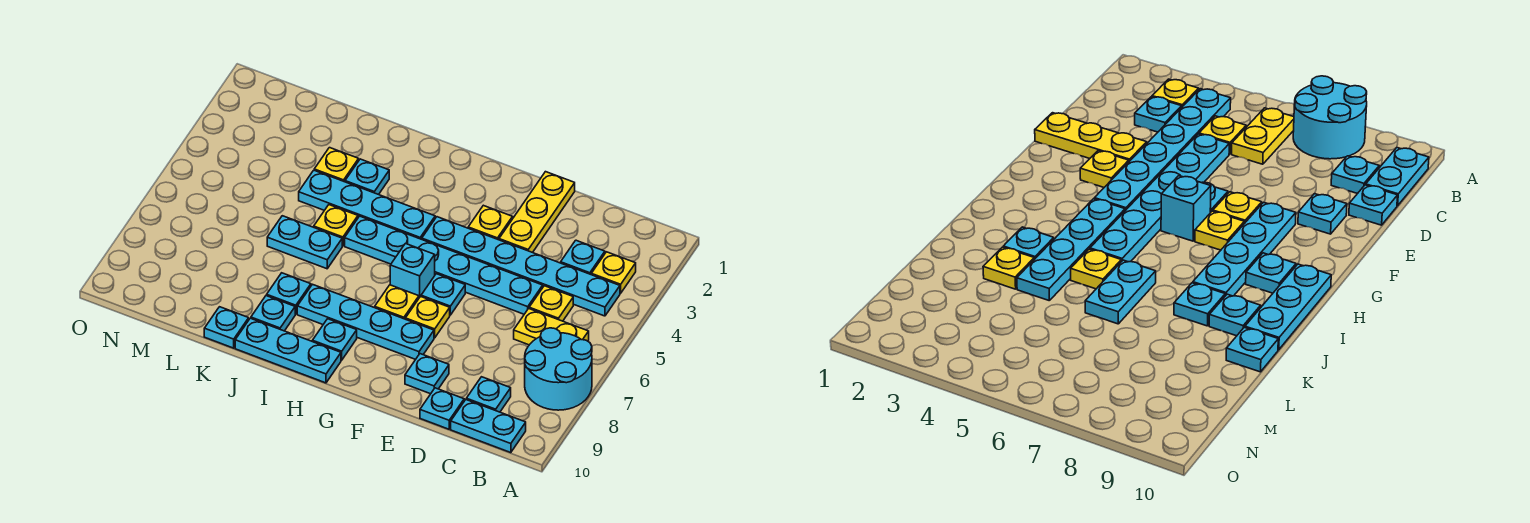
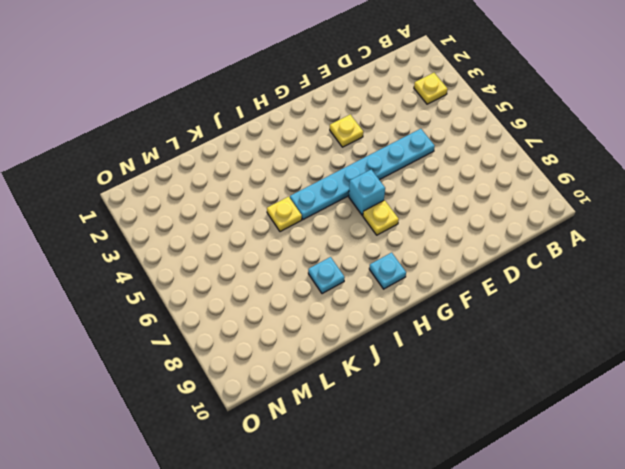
none -> cyan 2x2 round brick [525,328,592,410]
none -> cyan 1x6 plate [422,217,620,316]
none -> yellow 1x2 plate [514,309,589,345]

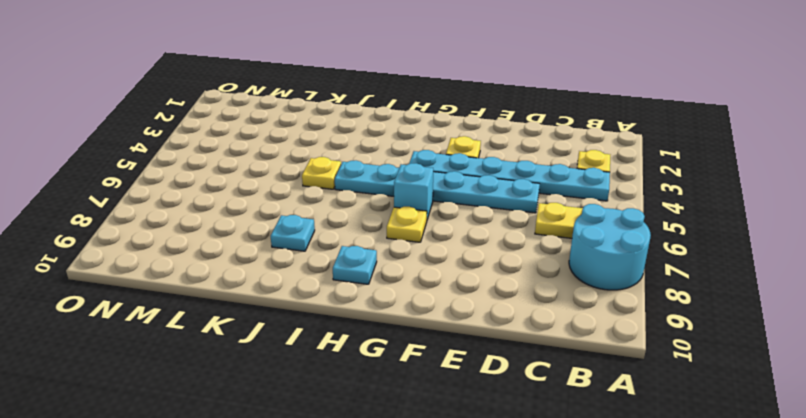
none -> cyan 1x2 plate [451,400,526,453]
none -> cyan 1x1 plate [561,240,605,274]
none -> yellow 1x1 plate [529,286,573,321]

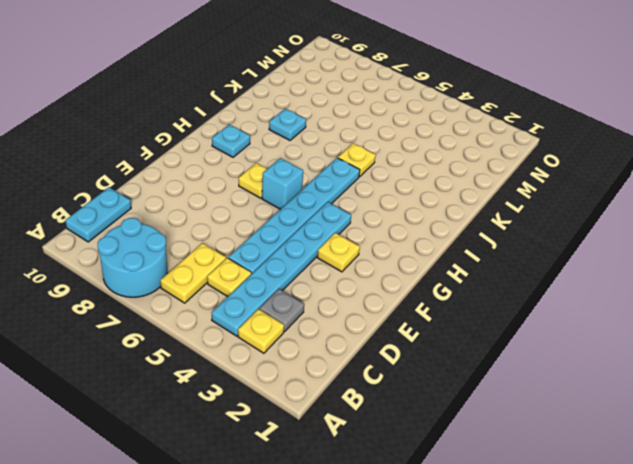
grey 1x1 plate [259,289,304,332] -> cyan 1x1 plate [561,240,605,274]
none -> cyan 1x1 plate [466,377,511,412]
none -> cyan 1x1 plate [420,388,464,429]
none -> yellow 1x3 plate [499,172,575,253]

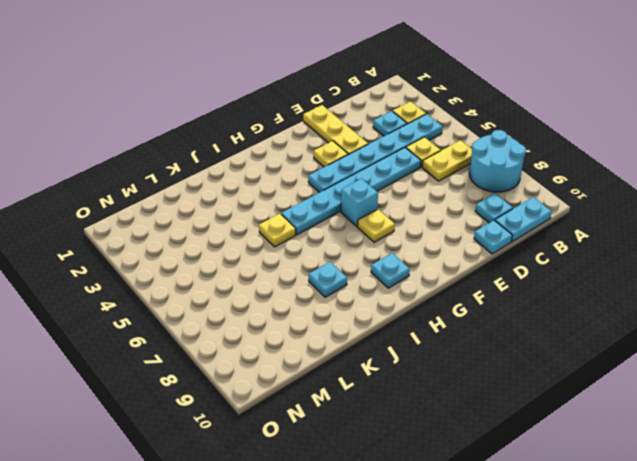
none -> cyan 1x1 plate [405,354,449,394]
none -> cyan 1x1 plate [421,274,465,315]
none -> yellow 1x1 plate [405,296,450,338]

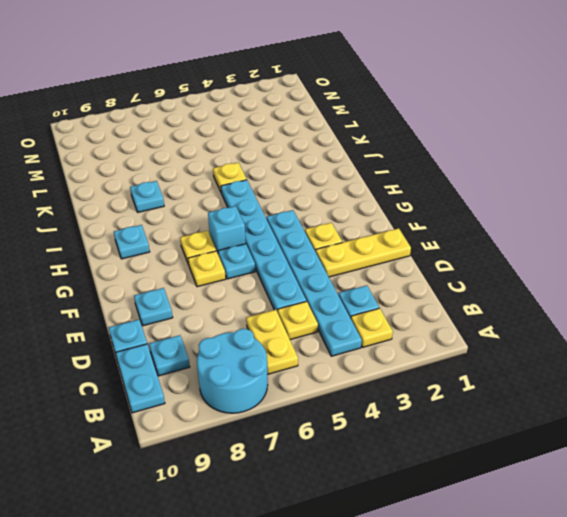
none -> cyan 1x4 plate [297,284,434,359]
none -> cyan 1x4 plate [299,170,435,239]
none -> cyan 1x3 plate [235,318,341,383]

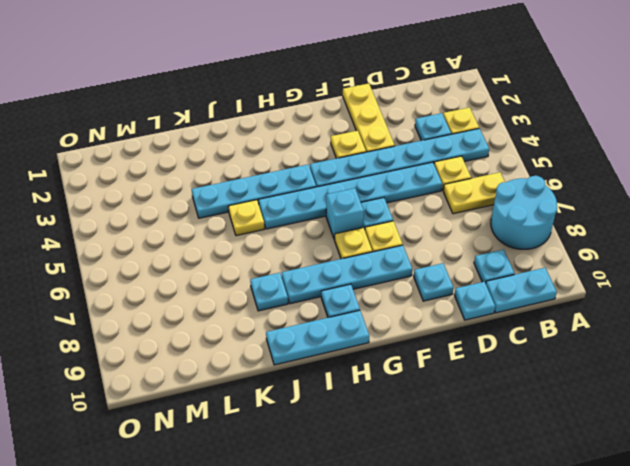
none -> cyan 1x1 plate [345,159,389,195]
none -> cyan 1x2 plate [267,216,342,269]
none -> cyan 1x1 plate [251,296,295,331]

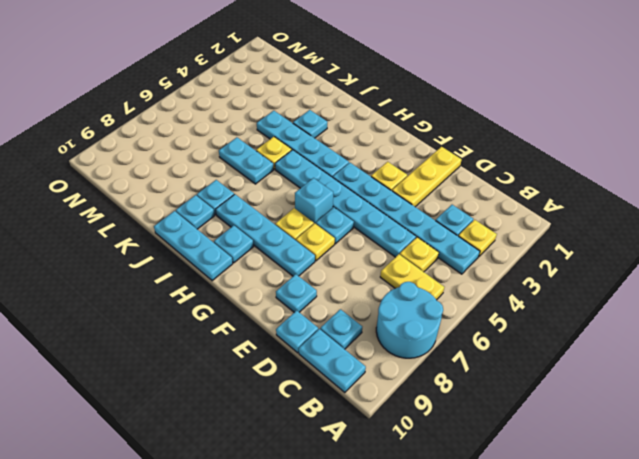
none -> yellow 1x1 plate [314,148,359,182]
none -> cyan 1x1 plate [204,307,249,348]

